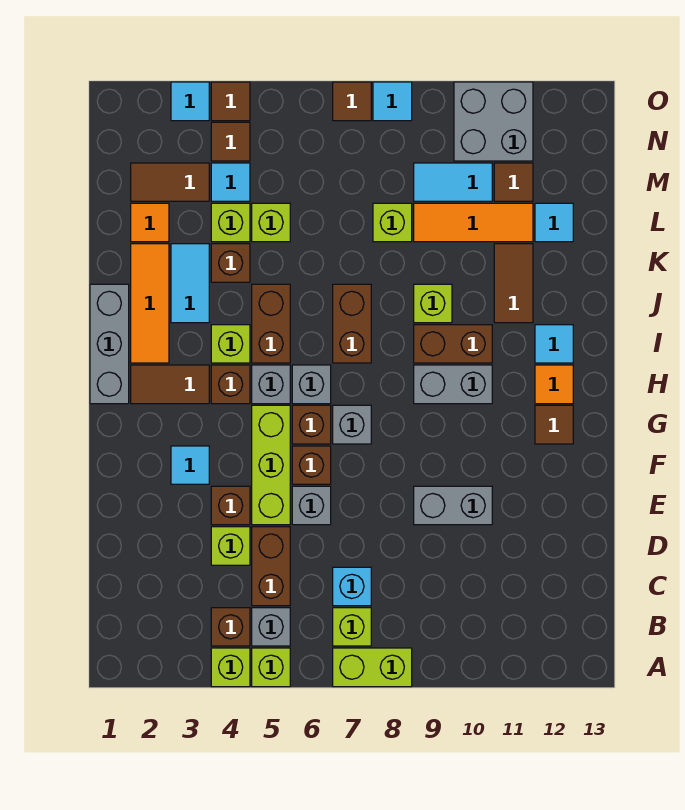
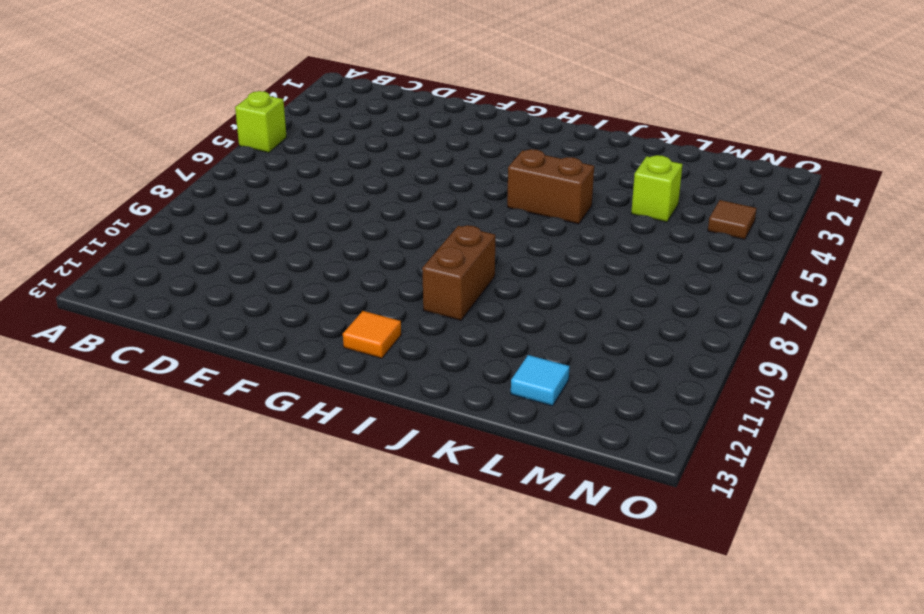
none -> lime 1x1 brick [211,648,250,687]
none -> lime 1x2 brick [333,648,412,687]
none -> brown 1x1 brick [211,608,250,646]
none -> grey 1x1 brick [252,608,290,646]

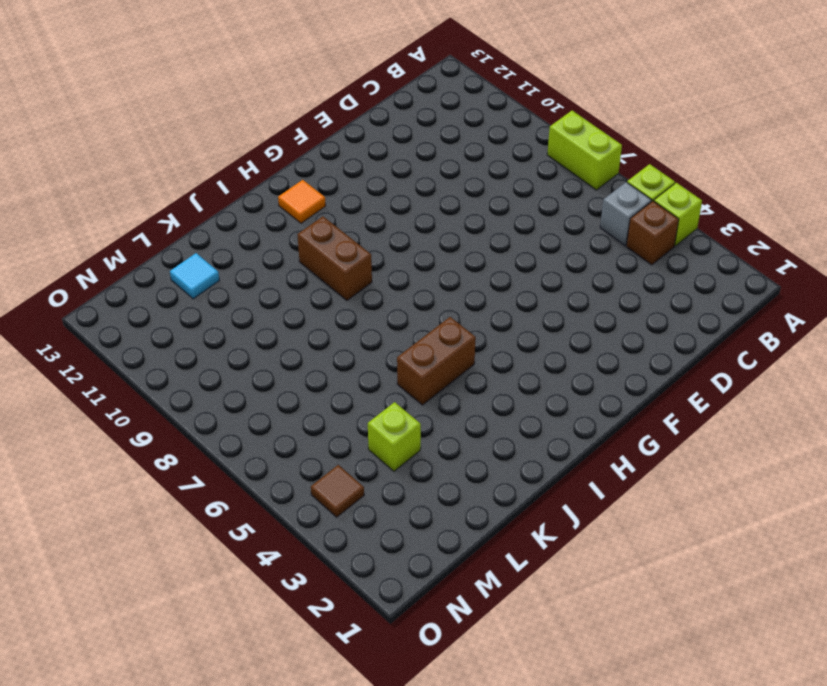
none -> lime 1x1 brick [333,608,371,646]
none -> brown 1x2 brick [252,527,290,606]
none -> cyan 1x1 brick [333,567,371,606]
none -> lime 1x1 brick [211,527,250,565]

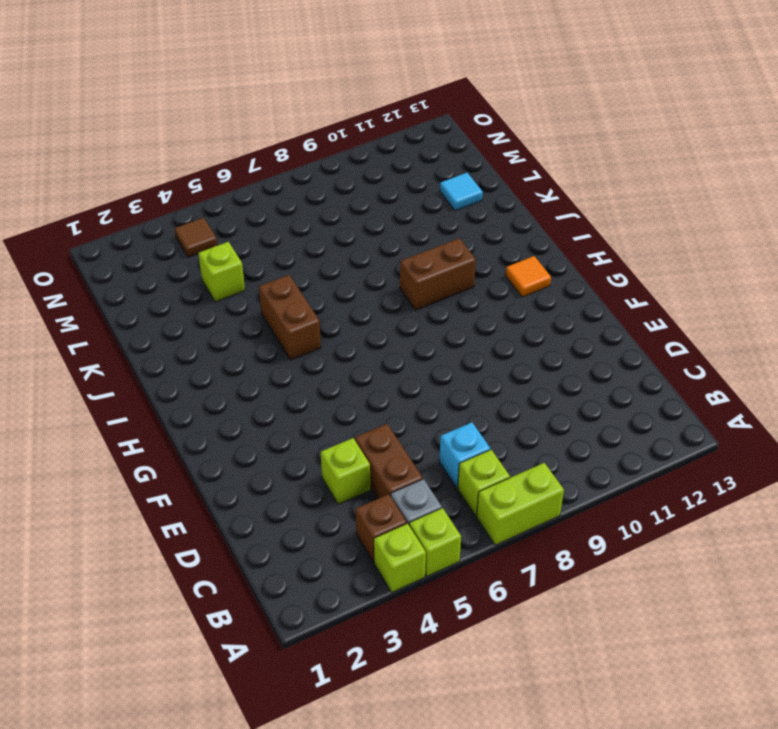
none -> brown 1x1 brick [211,486,250,525]
none -> lime 1x3 brick [252,405,290,525]
none -> grey 1x1 brick [292,486,331,525]
none -> grey 1x2 brick [414,486,492,525]

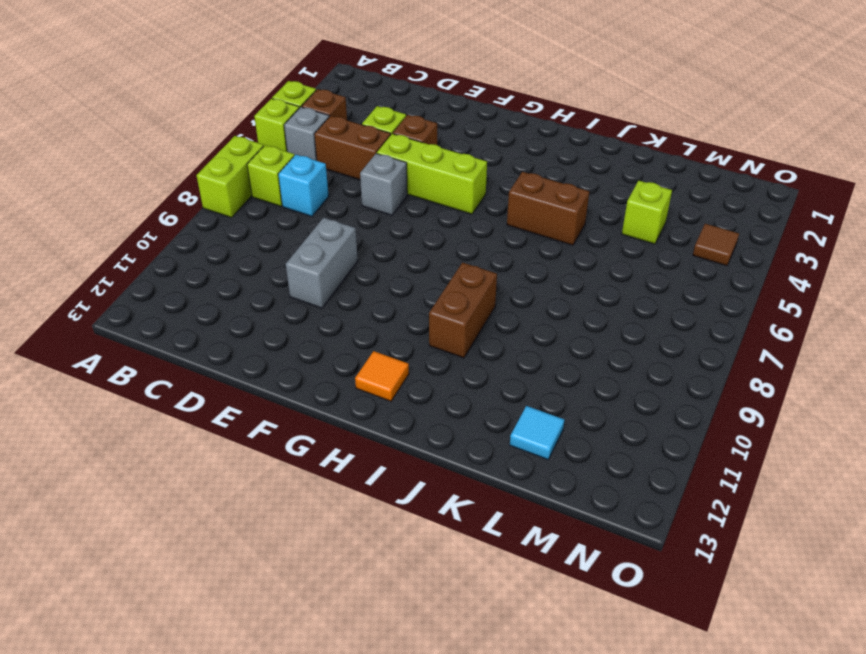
none -> cyan 1x1 tile [171,446,209,484]
none -> brown 1x1 brick [292,446,331,484]
none -> brown 1x1 brick [292,405,331,444]
none -> grey 1x1 brick [333,405,371,444]

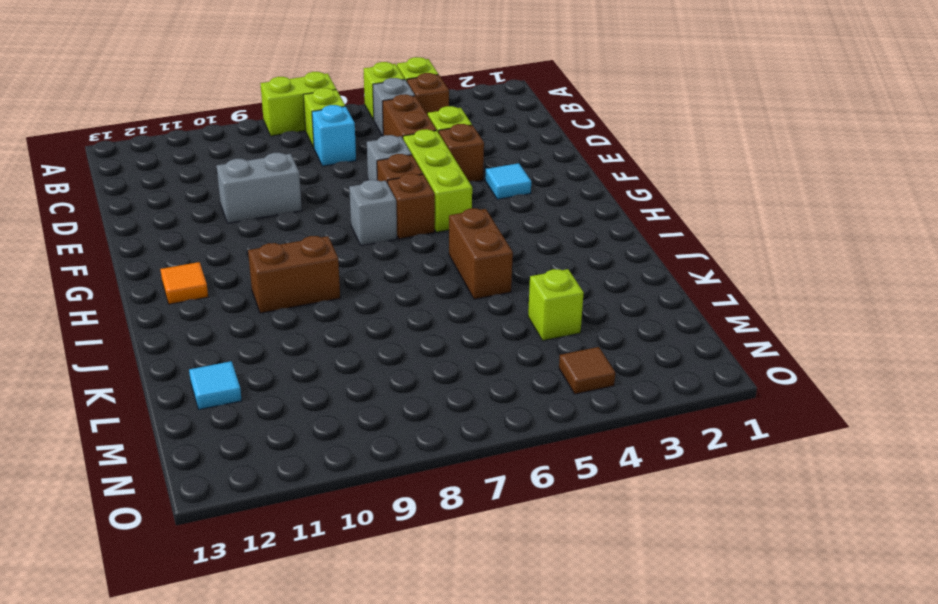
none -> brown 1x1 tile [535,405,573,444]
none -> grey 1x3 brick [90,284,129,404]
none -> brown 1x2 tile [131,365,209,404]
none -> brown 1x1 brick [211,365,250,404]

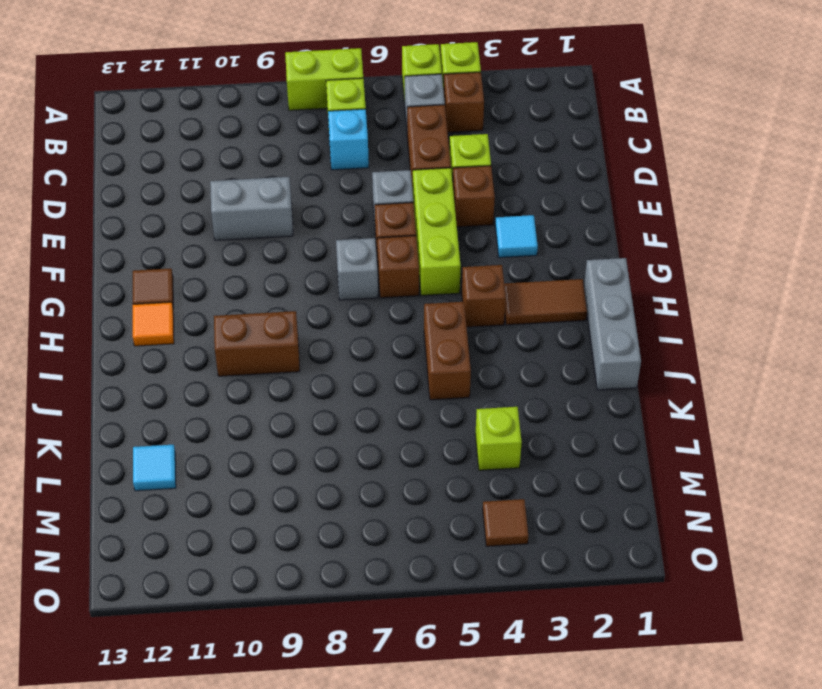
none -> grey 1x1 brick [252,365,290,404]
none -> grey 1x1 brick [292,365,331,404]
none -> grey 1x2 brick [414,365,492,404]
none -> orange 1x3 tile [131,244,169,363]

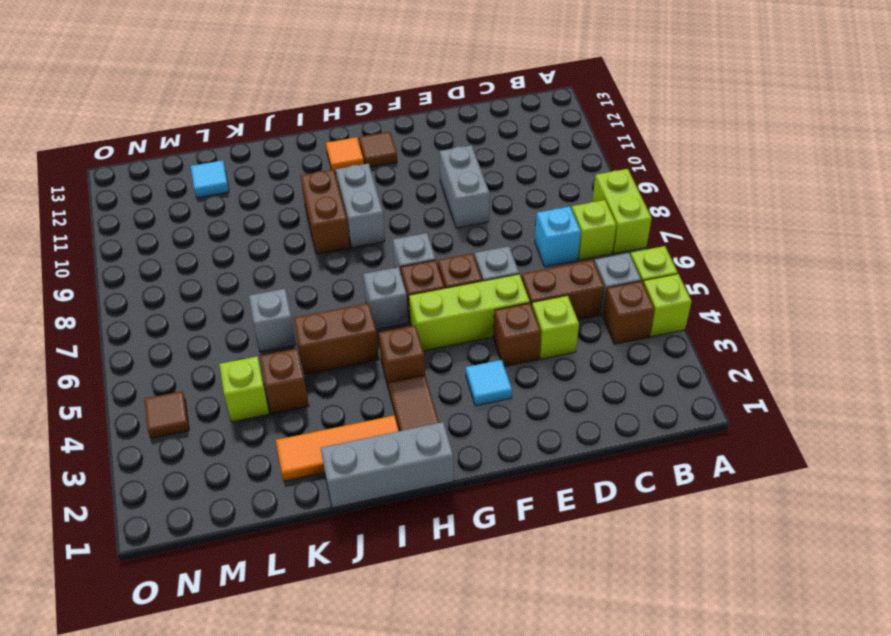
grey 1x1 brick [249,289,296,352] -> grey 1x1 brick moved to [252,365,290,404]
none -> lime 1x1 brick [211,325,250,363]
none -> brown 1x2 brick [333,284,371,363]
none -> cyan 1x1 tile [535,325,573,363]
none -> cyan 1x2 tile [171,244,209,323]

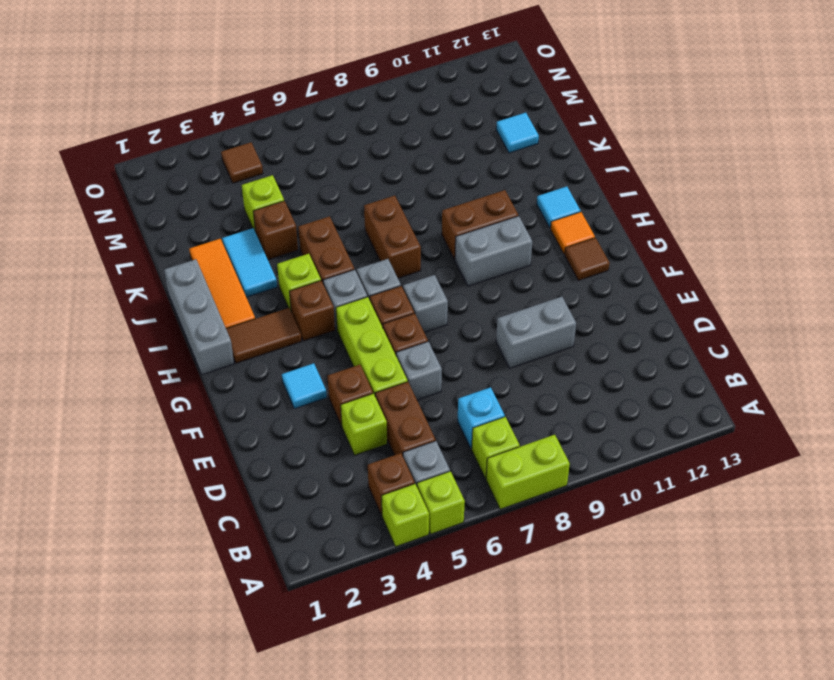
none -> lime 1x1 brick [414,284,452,323]
none -> brown 1x2 tile [494,244,533,323]
none -> orange 1x1 tile [131,203,169,242]
none -> lime 1x1 brick [252,203,290,242]

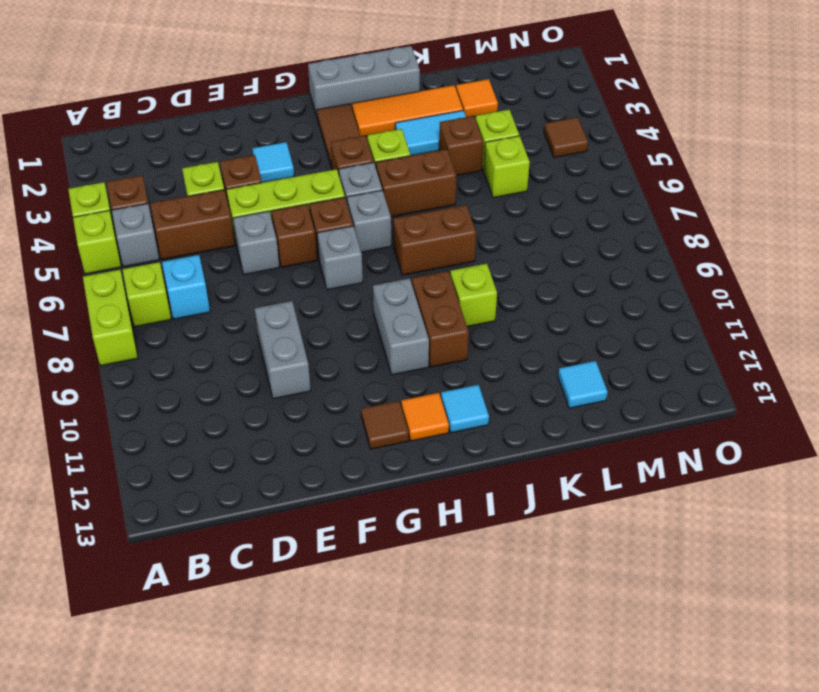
none -> brown 1x2 tile [494,244,533,323]
none -> lime 1x1 brick [373,203,412,242]
none -> orange 1x3 tile [414,203,533,242]
none -> brown 1x2 tile [131,163,209,201]

